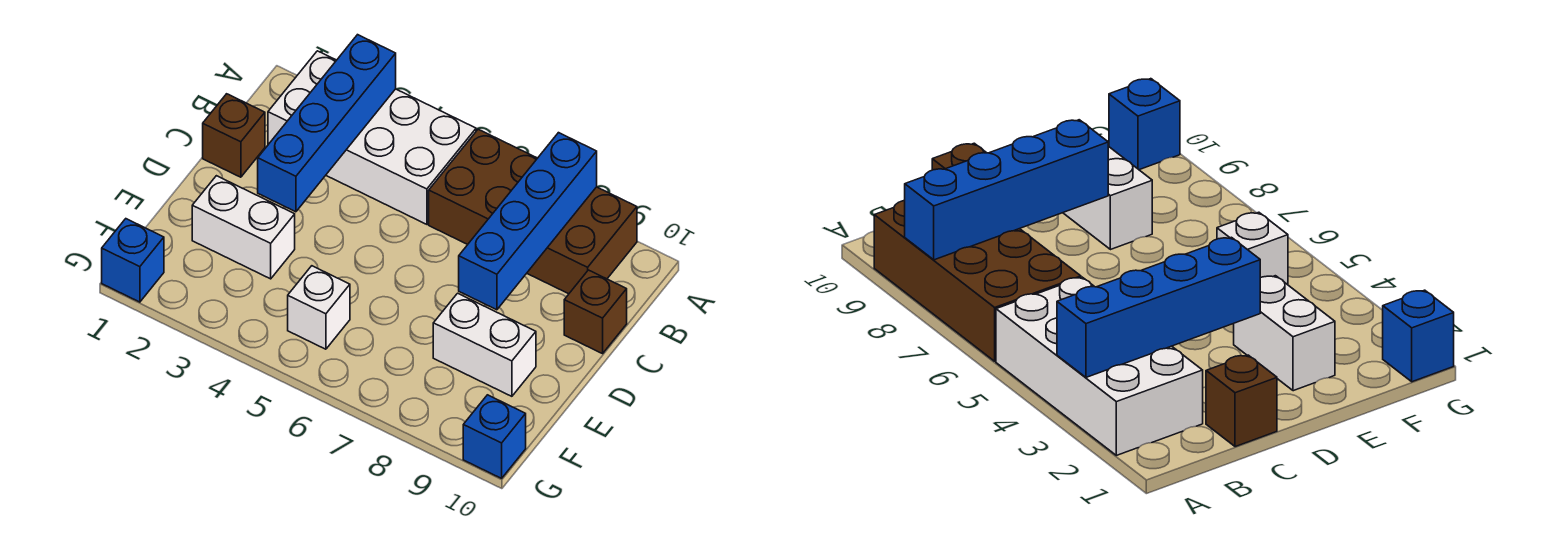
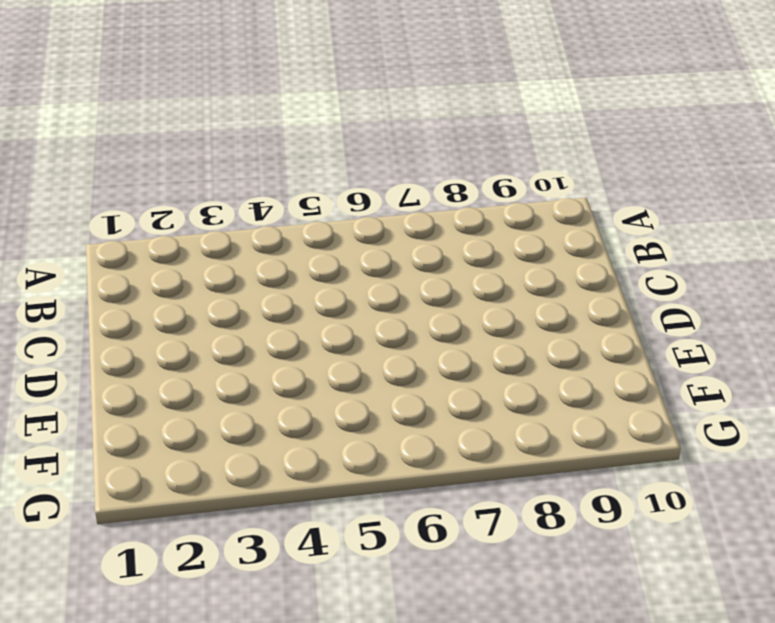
none -> white 2x4 brick [268,51,476,224]
none -> brown 2x4 brick [429,129,637,294]

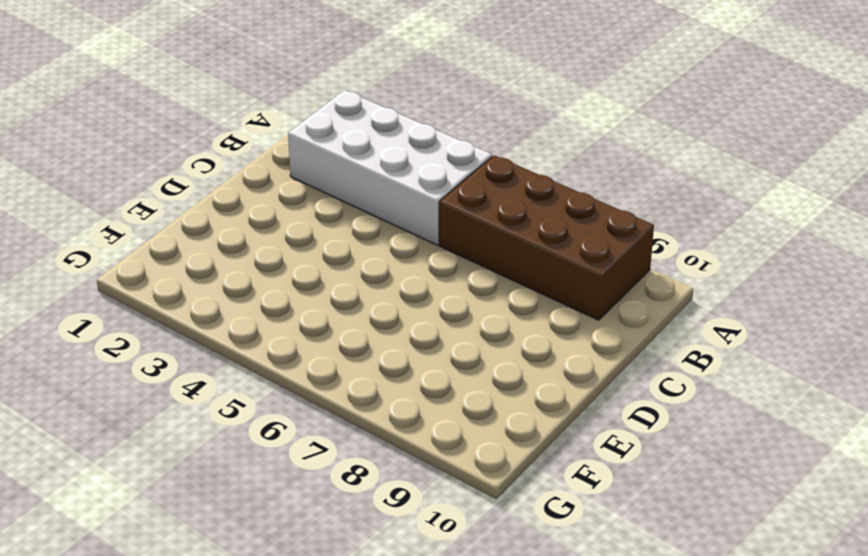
none -> brown 1x1 brick [203,94,265,177]
none -> brown 1x1 brick [564,270,627,354]

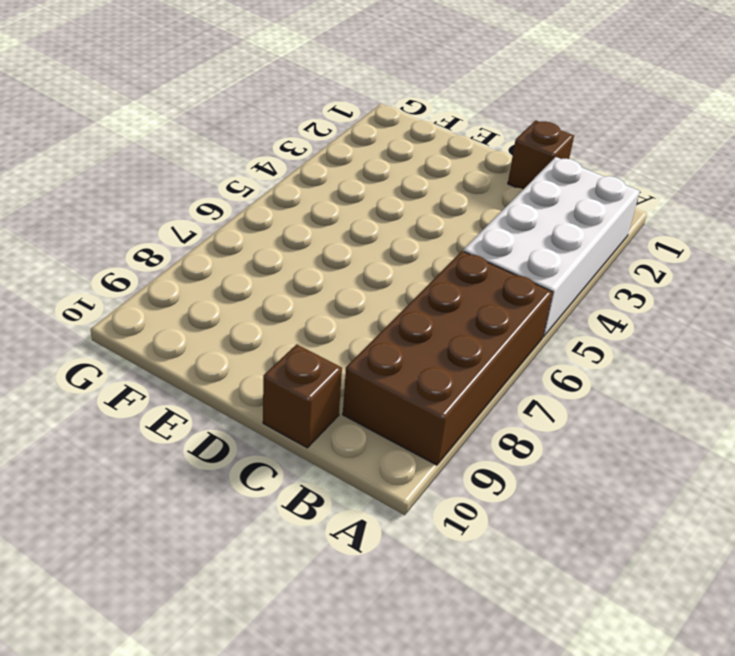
none -> white 1x2 brick [192,176,295,279]
none -> white 1x2 brick [433,293,536,396]

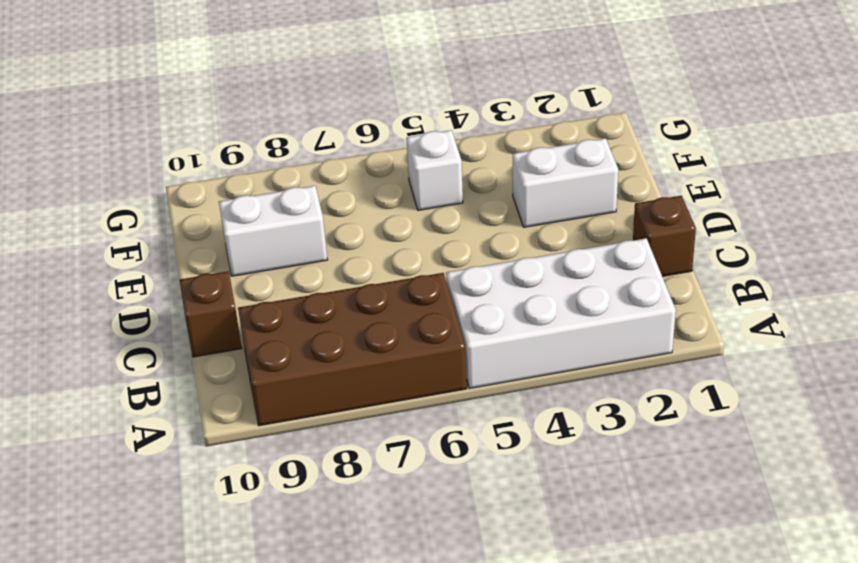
none -> blue 1x1 brick [102,219,164,302]
none -> blue 1x1 brick [463,395,526,478]

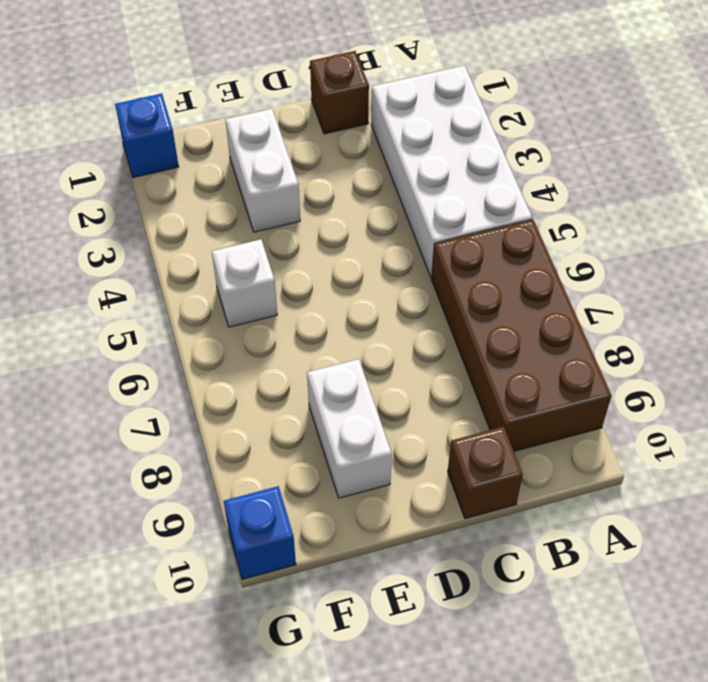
none -> blue 1x4 brick [258,35,396,212]
none -> blue 1x4 brick [459,133,597,310]

